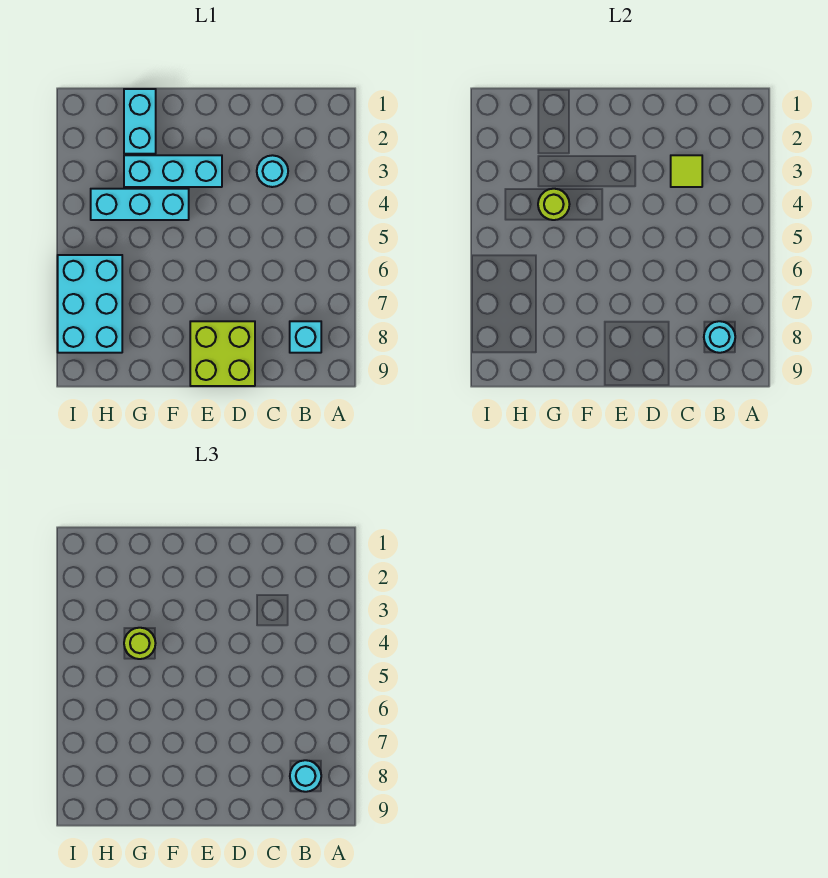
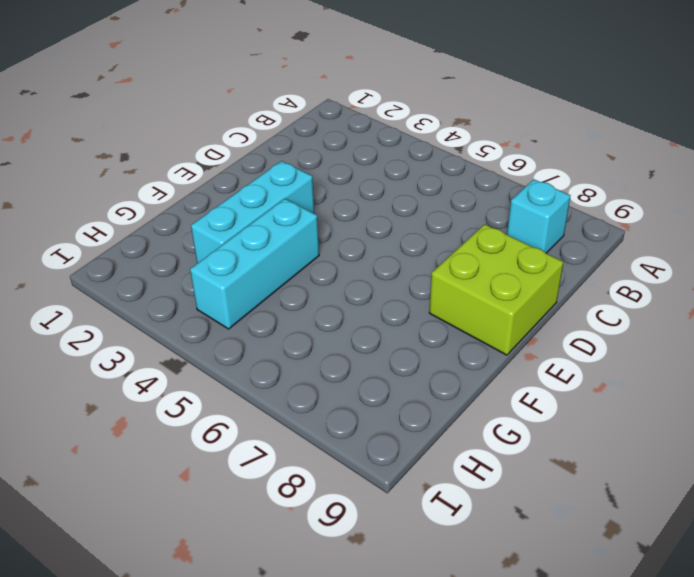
none -> cyan 1x1 round brick [257,155,288,187]
none -> cyan 1x2 brick [124,89,156,154]
none -> cyan 2x3 brick [58,255,122,353]

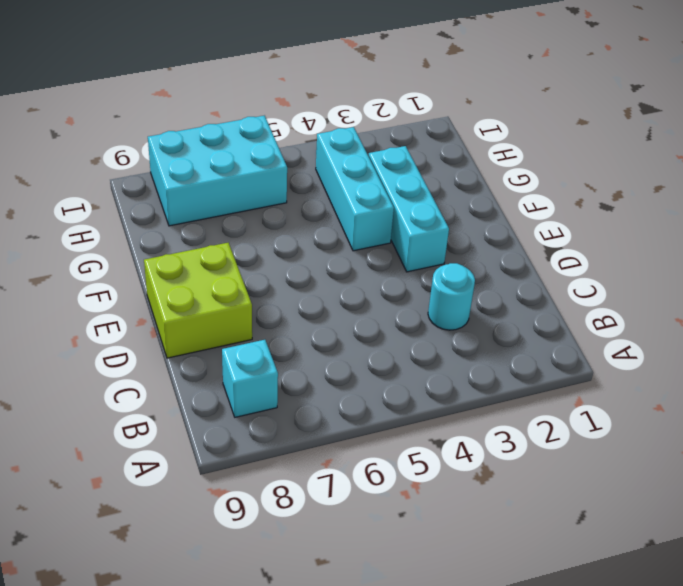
none -> cyan 1x2 brick [124,89,156,154]
none -> cyan 1x1 round brick [704,321,735,353]
none -> lime 1x1 tile [671,155,702,187]

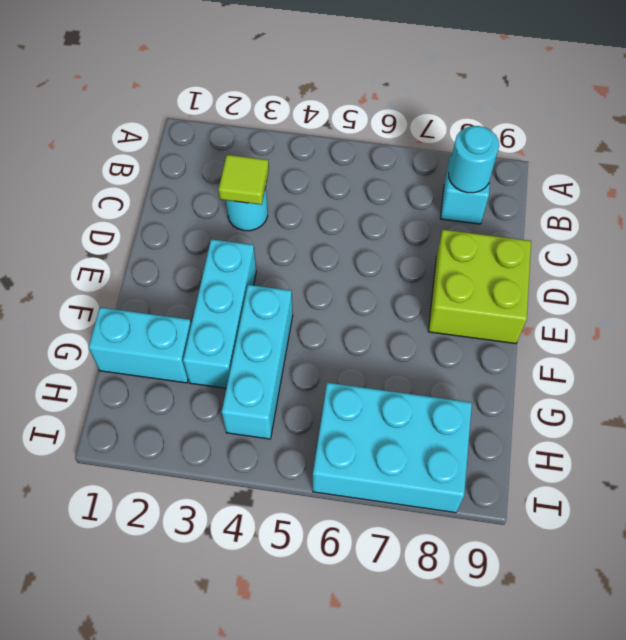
none -> lime 1x1 round brick [538,189,570,220]
none -> cyan 1x1 round brick [290,760,321,792]
none -> lime 1x1 round brick [124,628,156,659]

